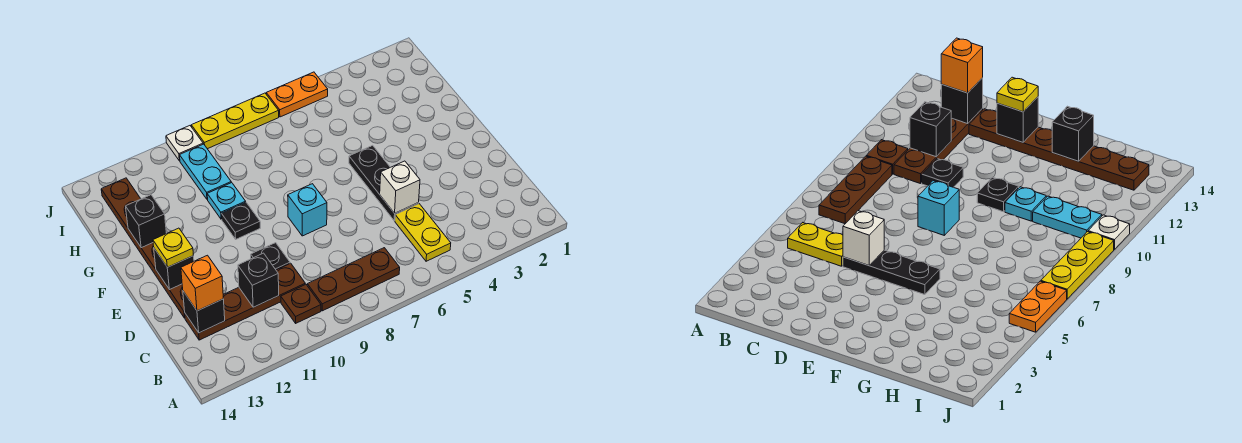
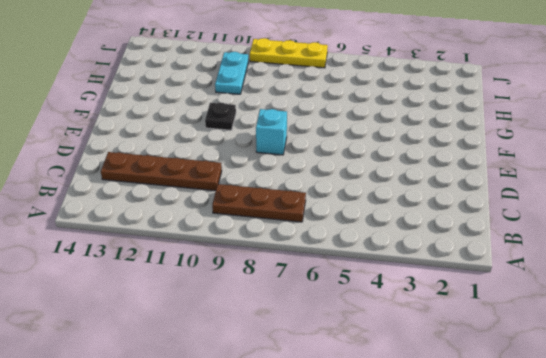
none -> yellow 1x2 plate [395,204,451,261]
none -> brown 1x1 plate [281,284,321,323]
none -> black 1x3 plate [349,145,419,221]

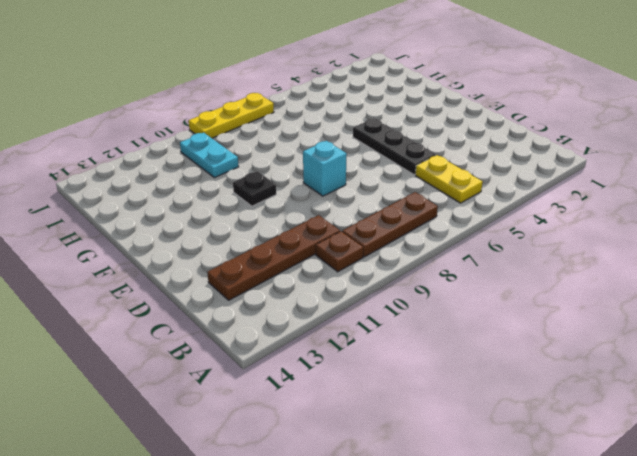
none -> black 1x1 plate [251,243,290,270]
none -> brown 1x6 plate [101,178,185,318]
none -> cyan 1x1 plate [207,183,246,219]

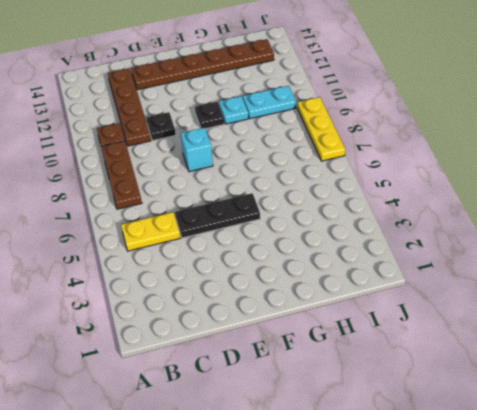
none -> orange 1x2 plate [266,72,328,117]
none -> white 1x1 plate [166,126,203,161]
none -> black 1x1 brick [238,253,279,307]

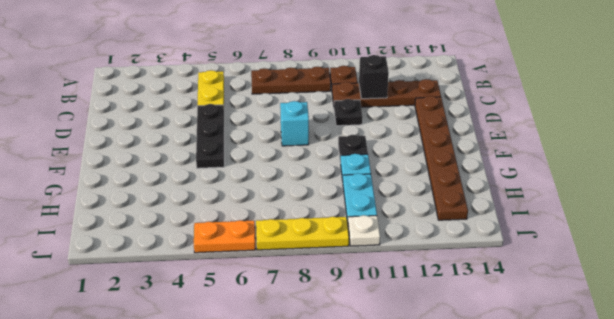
none -> black 1x1 brick [183,291,225,333]
none -> white 1x1 brick [380,161,420,213]
none -> black 1x1 brick [154,249,194,290]

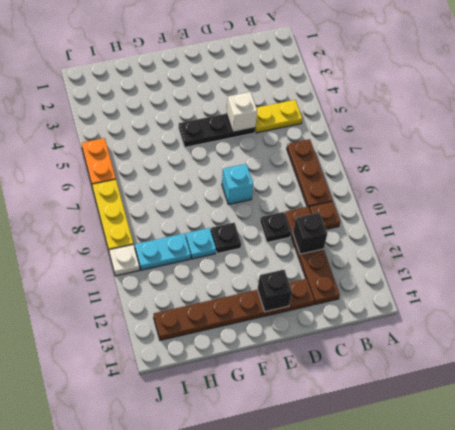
none -> black 1x1 brick [183,291,225,333]
none -> black 1x1 brick [126,195,166,248]
none -> orange 1x1 brick [181,255,223,311]

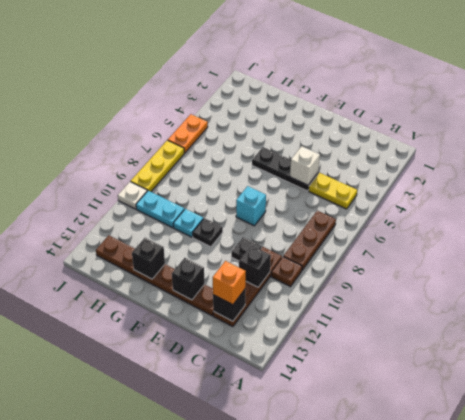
none -> yellow 1x1 plate [153,228,194,267]

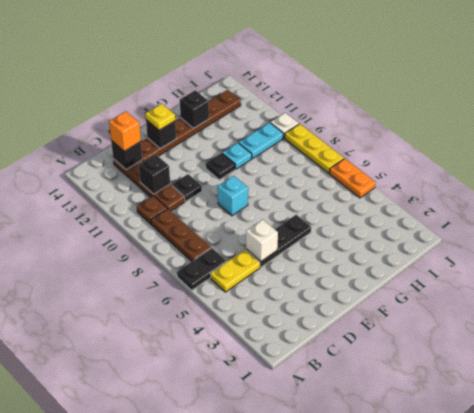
black 1x2 plate [177,248,227,290] -> none

